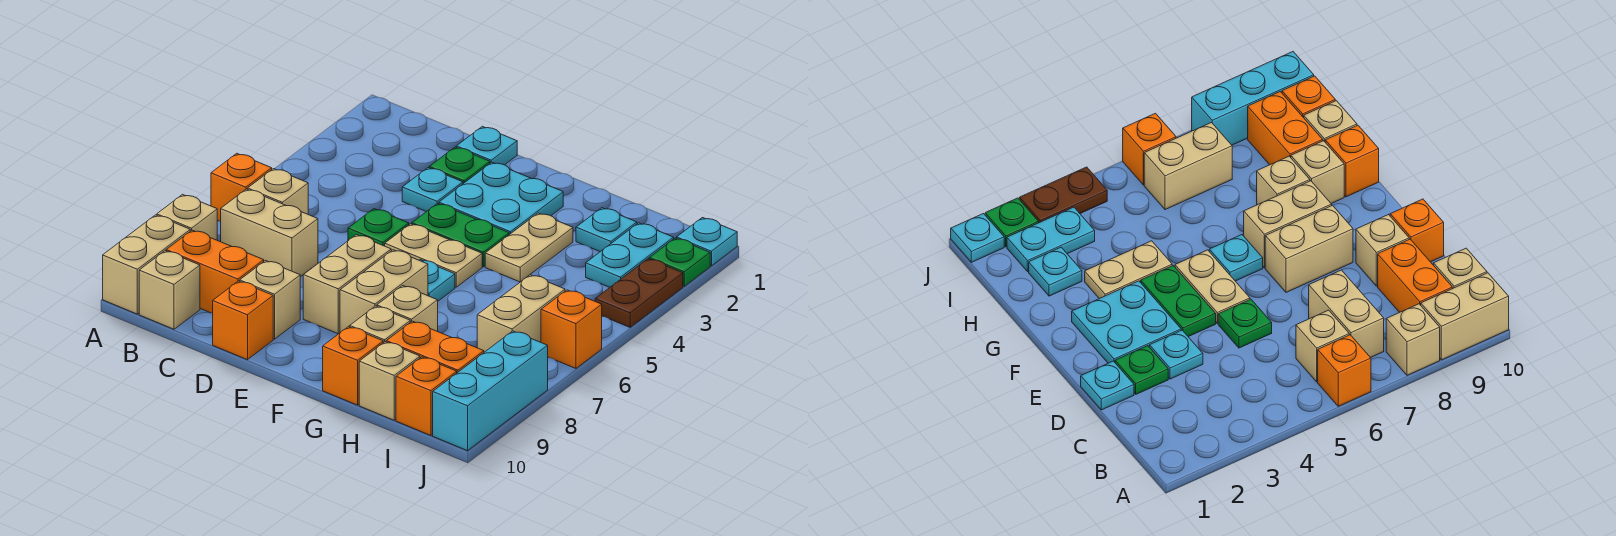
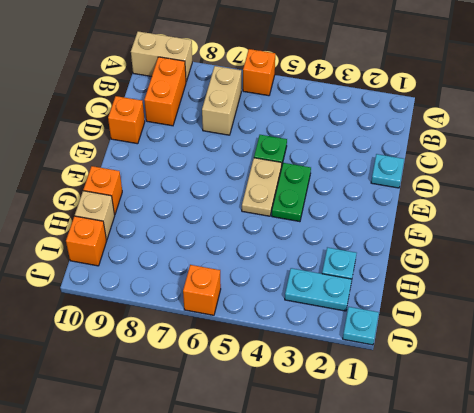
none -> tan 1x1 brick [157,194,217,240]
none -> tan 1x1 brick [248,169,308,214]
none -> tan 1x1 brick [139,251,200,329]
none -> green 1x1 plate [429,147,490,184]

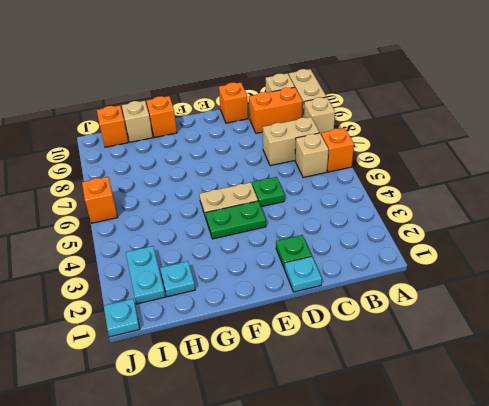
none -> cyan 1x1 plate [402,168,463,212]
none -> tan 1x1 brick [240,261,300,339]
none -> cyan 2x2 plate [439,162,563,235]
none -> tan 1x2 brick [303,235,391,334]

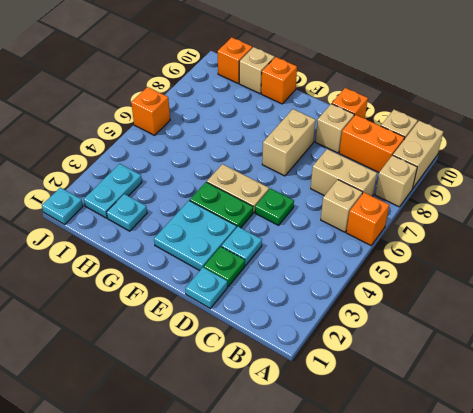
none -> cyan 1x1 plate [419,260,455,301]
none -> tan 1x2 brick [340,250,428,333]
none -> tan 1x2 plate [485,213,573,282]
none -> tan 1x1 brick [377,285,438,331]

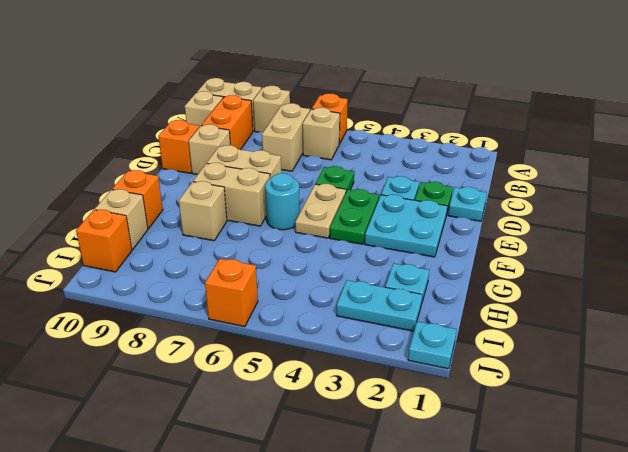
cyan 1x1 round brick [265,173,300,230] -> cyan 1x1 plate [419,260,455,301]
none -> tan 1x2 plate [485,213,573,282]
none -> tan 1x1 brick [350,306,410,343]
none -> orange 1x2 brick [386,321,484,373]
none -> tan 1x2 brick [477,275,565,352]

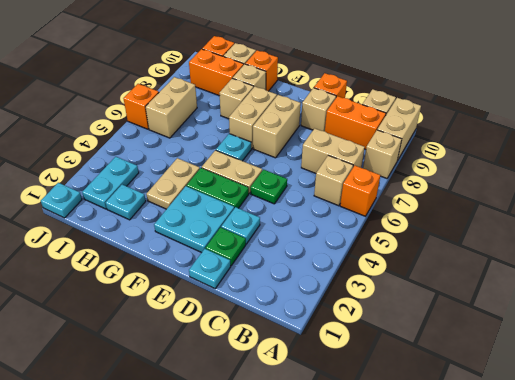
none -> green 1x1 plate [649,238,710,286]
none -> brown 1x2 plate [595,259,683,327]
none -> cyan 1x3 brick [433,331,548,451]

